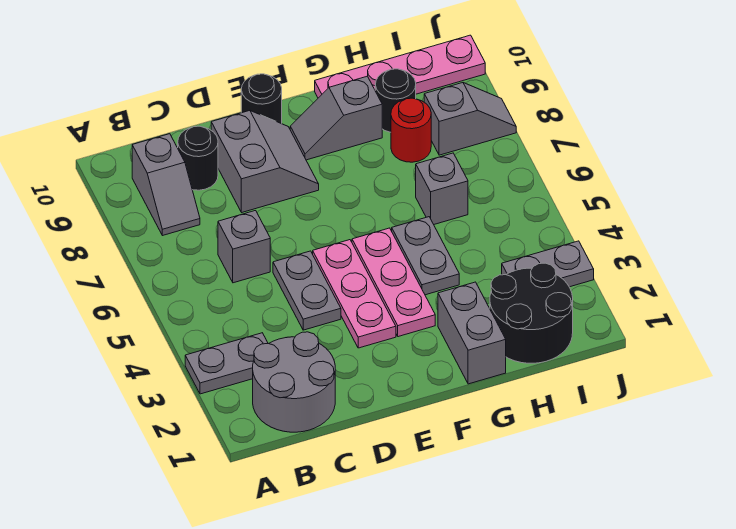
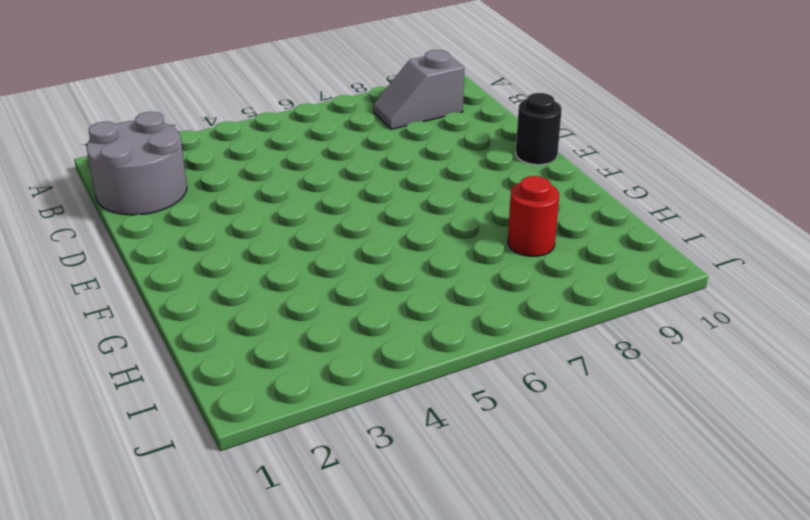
none -> grey 1x2 plate [185,333,268,394]
none -> grey 1x1 brick [218,211,270,283]
none -> black 1x1 round brick [178,126,218,190]

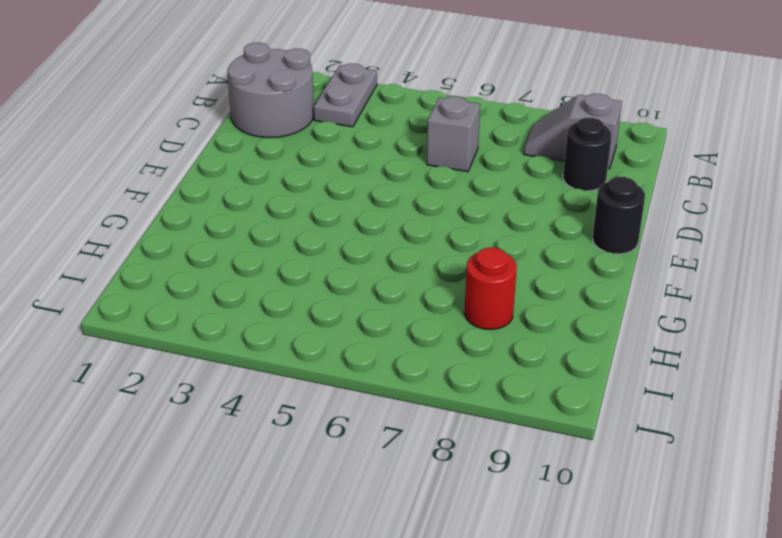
none -> grey 1x2 plate [273,251,341,330]
none -> grey 2x2 slope [211,111,319,212]
none -> pink 1x3 plate [313,240,396,348]

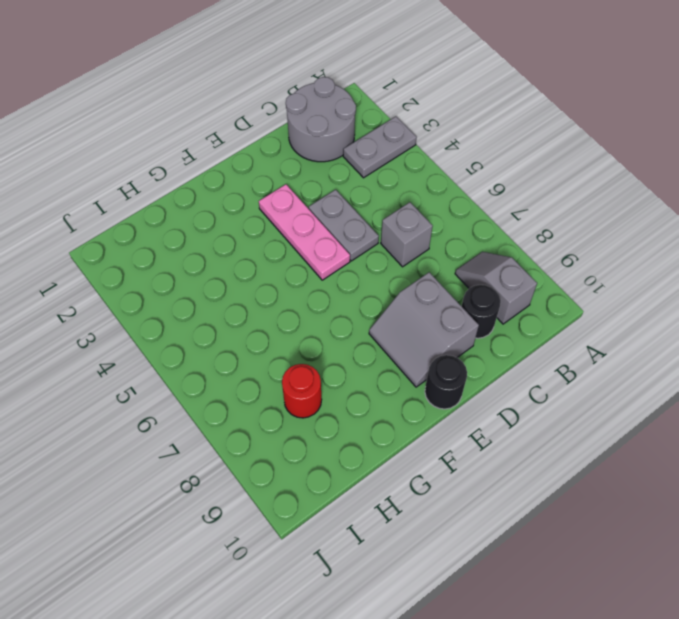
none -> pink 1x3 plate [352,228,435,337]
none -> grey 1x2 slope [290,76,382,160]
none -> grey 1x2 brick [438,282,506,384]

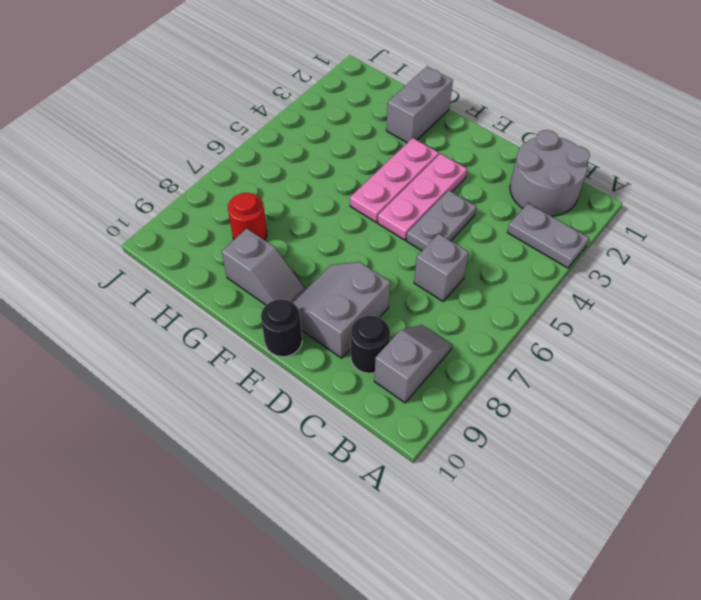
none -> grey 1x2 plate [392,217,459,295]
none -> pink 1x4 plate [315,35,485,98]
none -> black 2x2 round brick [490,263,573,363]

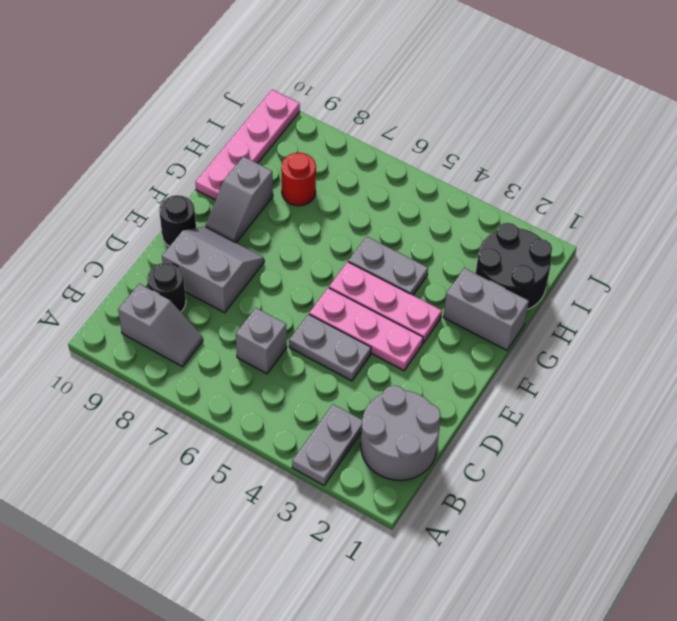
none -> grey 1x1 brick [416,153,468,224]
none -> black 1x1 round brick [375,69,416,132]
none -> grey 1x2 plate [502,241,594,287]

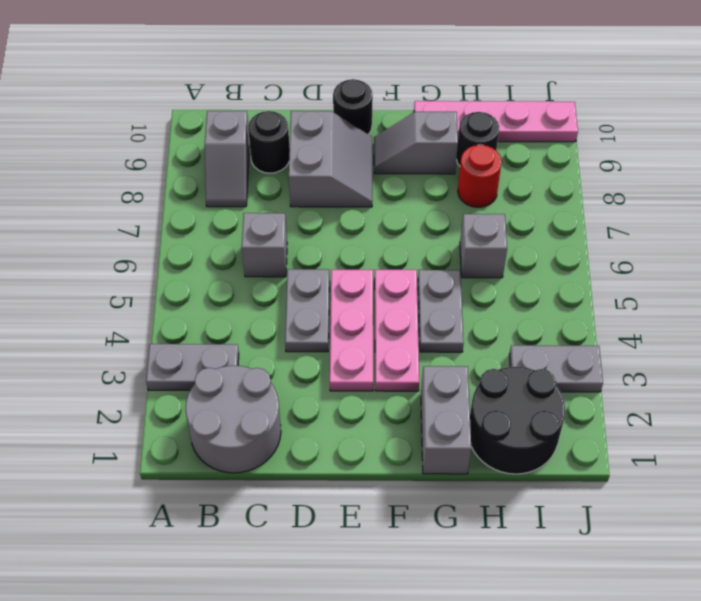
none -> grey 1x2 slope [424,83,516,155]

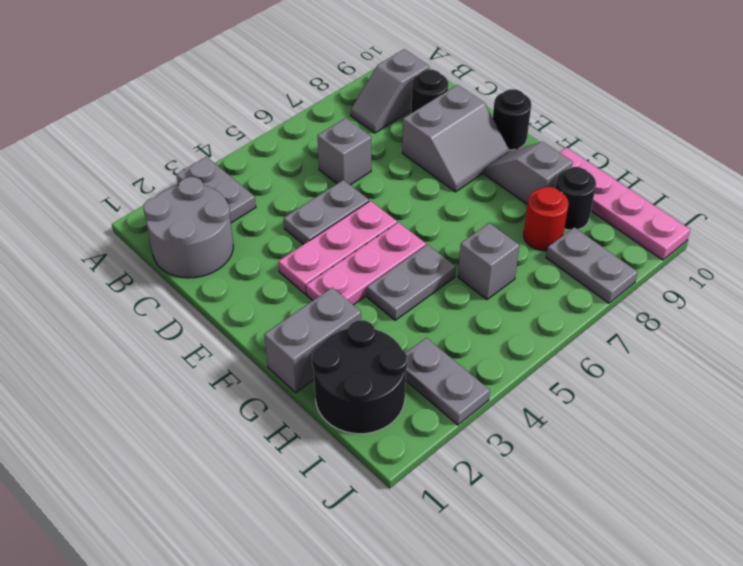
grey 1x2 plate [546,227,638,303] -> grey 1x2 slope [424,83,516,155]

